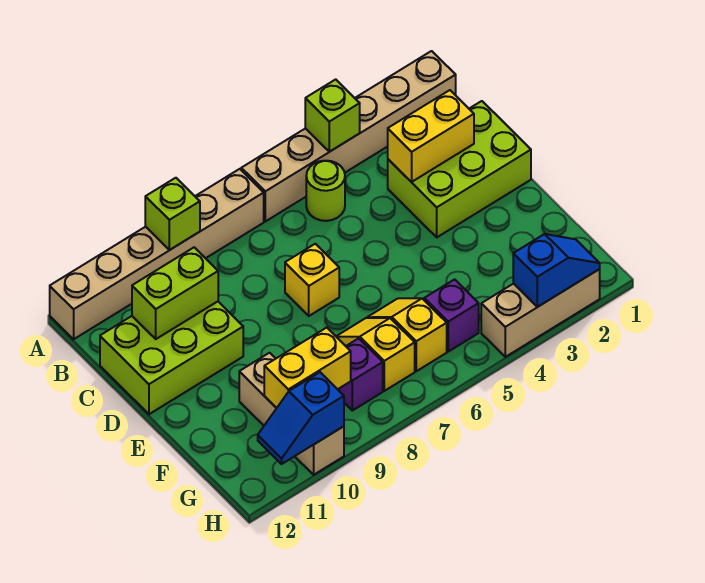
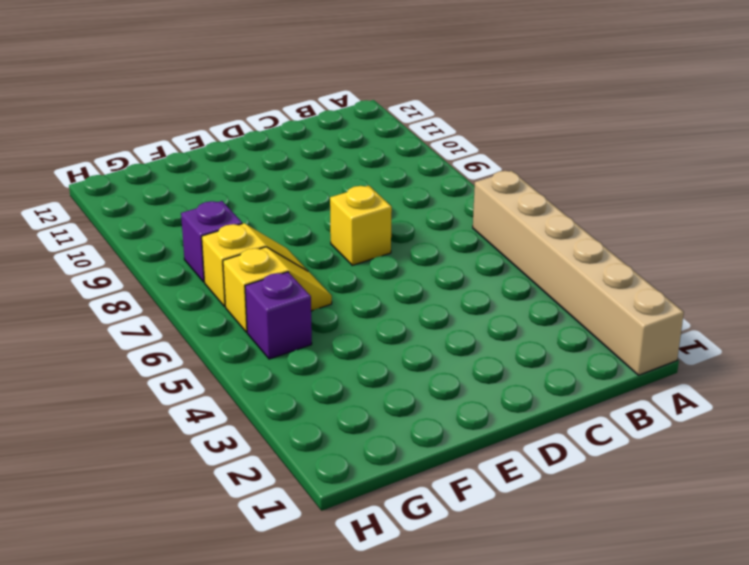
none -> tan 1x6 brick [50,169,264,339]
none -> lime 1x1 round brick [306,161,345,221]
none -> lime 2x3 brick [388,101,531,237]

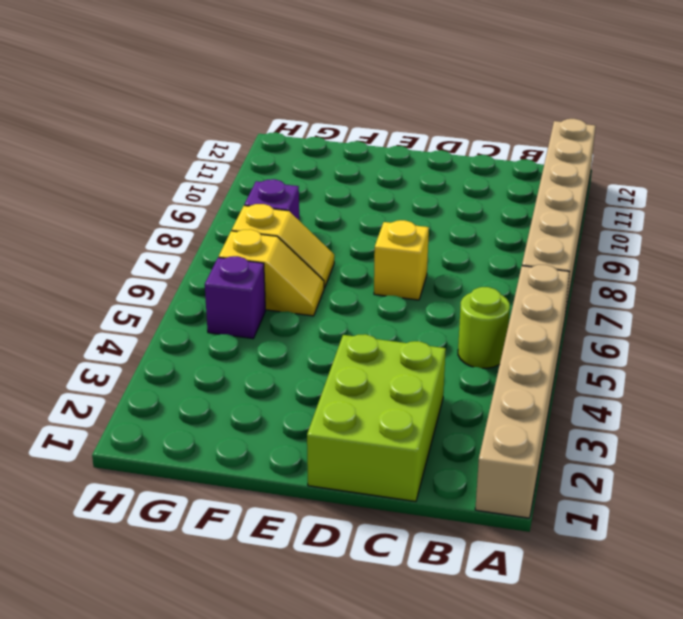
none -> lime 2x3 brick [100,302,243,414]
none -> tan 1x3 brick [239,353,344,475]
none -> tan 1x3 brick [481,269,600,357]

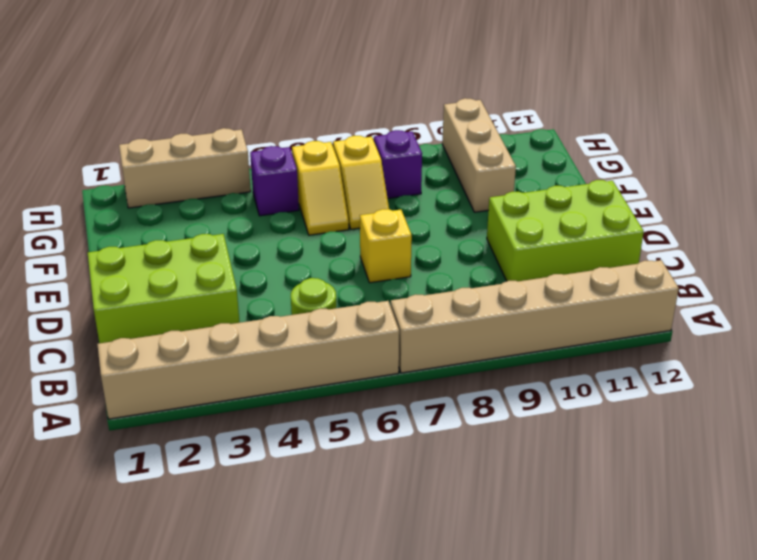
none -> lime 1x1 brick [305,79,360,152]
none -> lime 1x1 brick [145,178,200,250]
none -> yellow 1x2 brick [388,90,474,182]

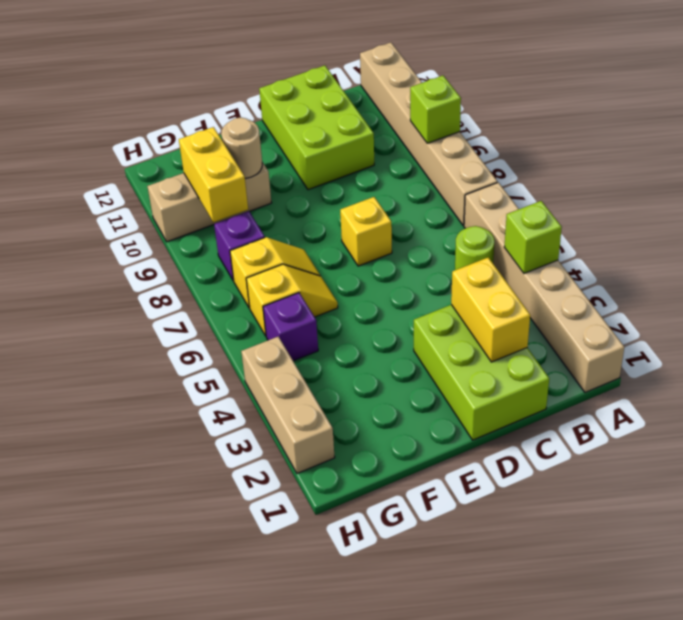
tan 1x1 round brick [221,117,262,178] -> none
none -> lime 1x2 brick [132,247,218,339]
none -> blue 1x2 slope [513,234,600,307]
none -> blue 1x2 slope [258,372,344,464]

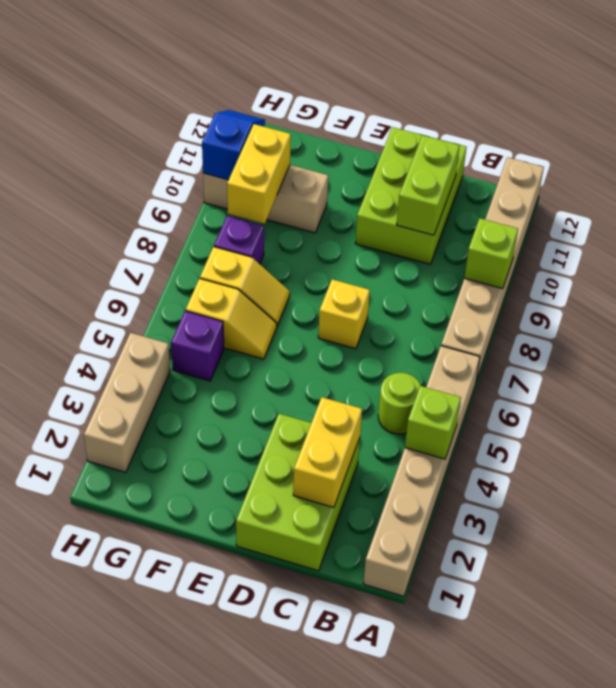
none -> blue 1x2 slope [513,234,600,307]

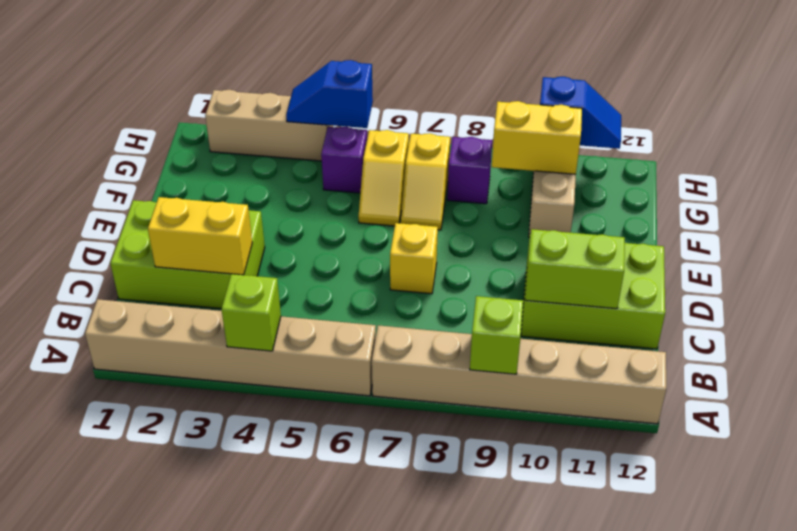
blue 1x2 slope [286,60,373,128] -> blue 1x2 slope moved to [513,234,600,307]
none -> lime 1x1 round brick [306,161,345,221]

